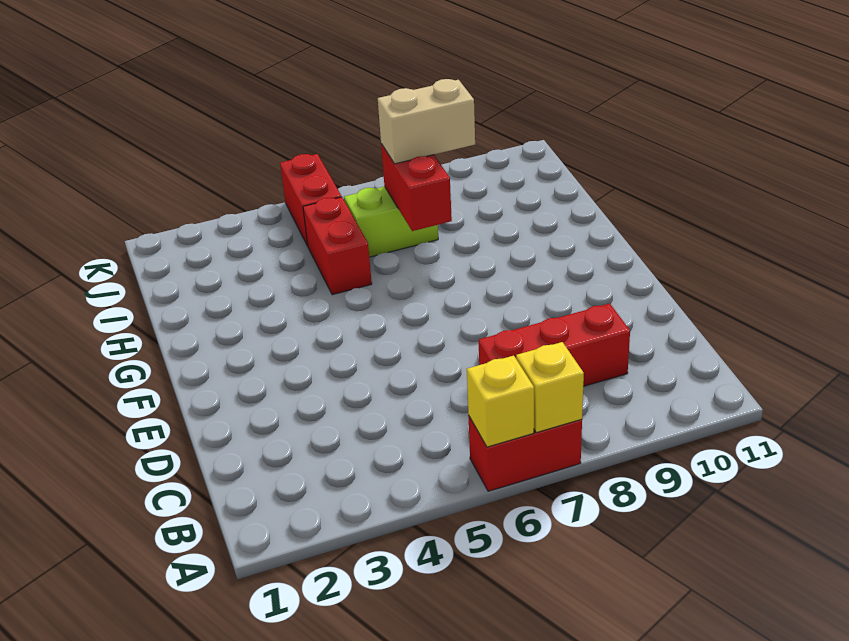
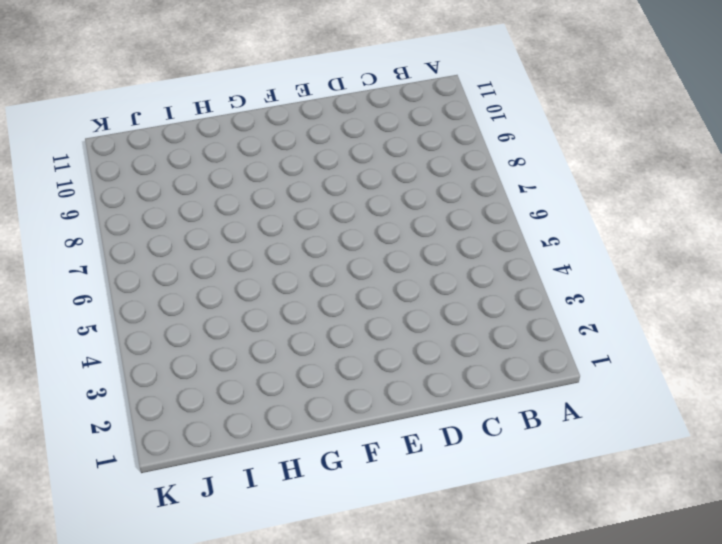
none -> red 1x2 brick [469,417,582,491]
none -> red 1x3 brick [479,304,630,386]

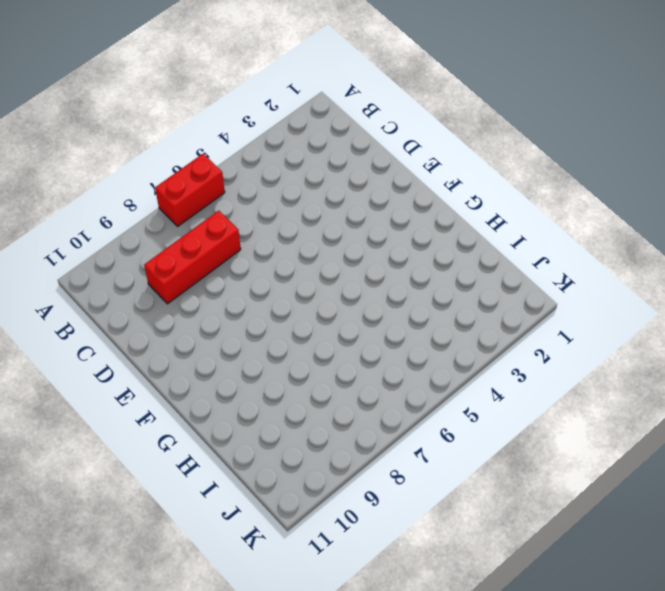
none -> red 1x2 brick [303,197,372,295]
none -> lime 1x2 brick [344,187,438,257]

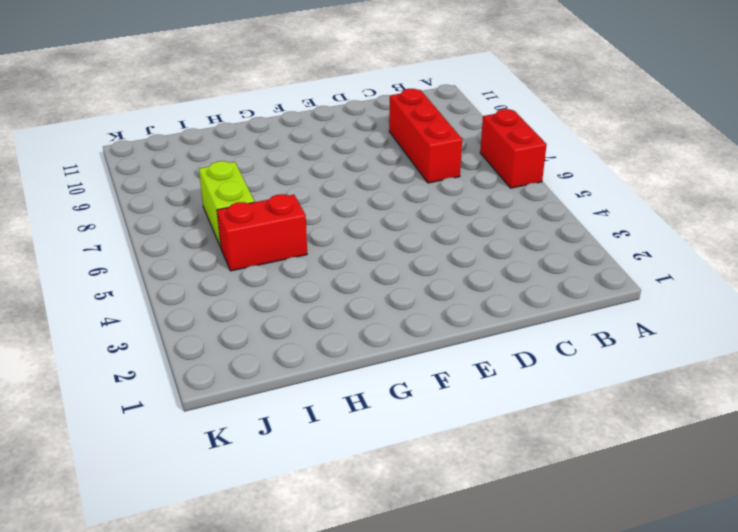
none -> red 1x2 brick [280,154,341,246]
none -> yellow 1x1 brick [467,356,534,447]

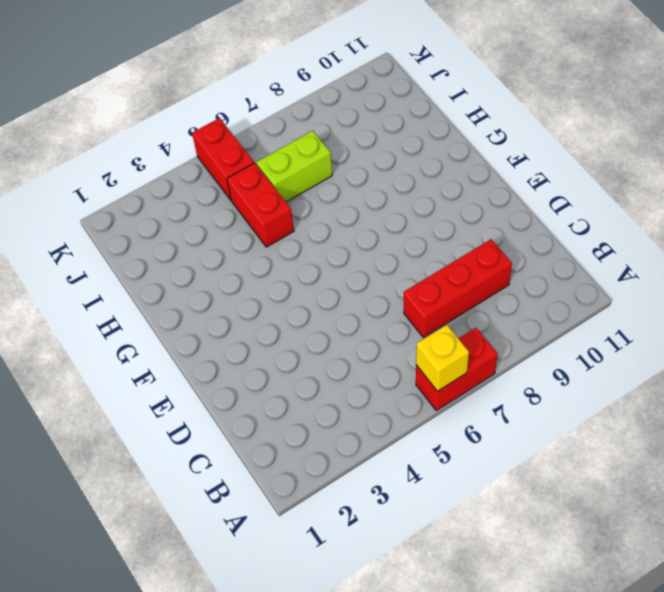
none -> yellow 1x1 brick [516,342,584,433]
none -> red 1x2 brick [381,144,452,231]

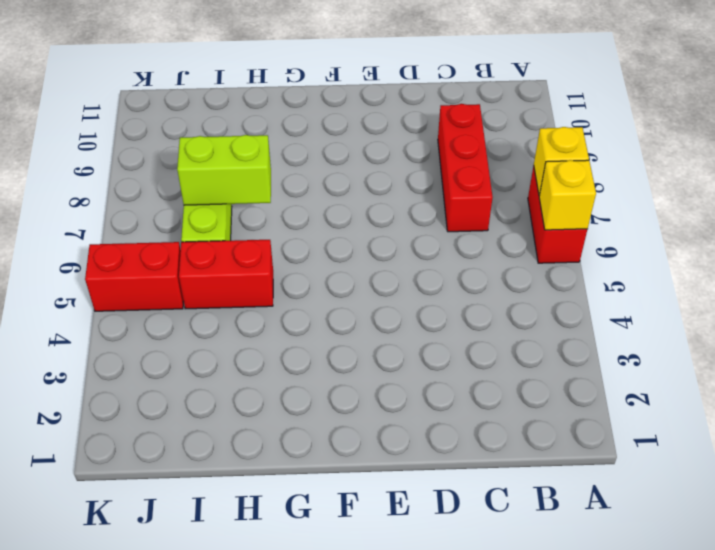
lime 1x2 brick [177,135,271,205] -> red 1x2 brick [381,144,452,231]
none -> tan 1x2 brick [378,79,475,164]

